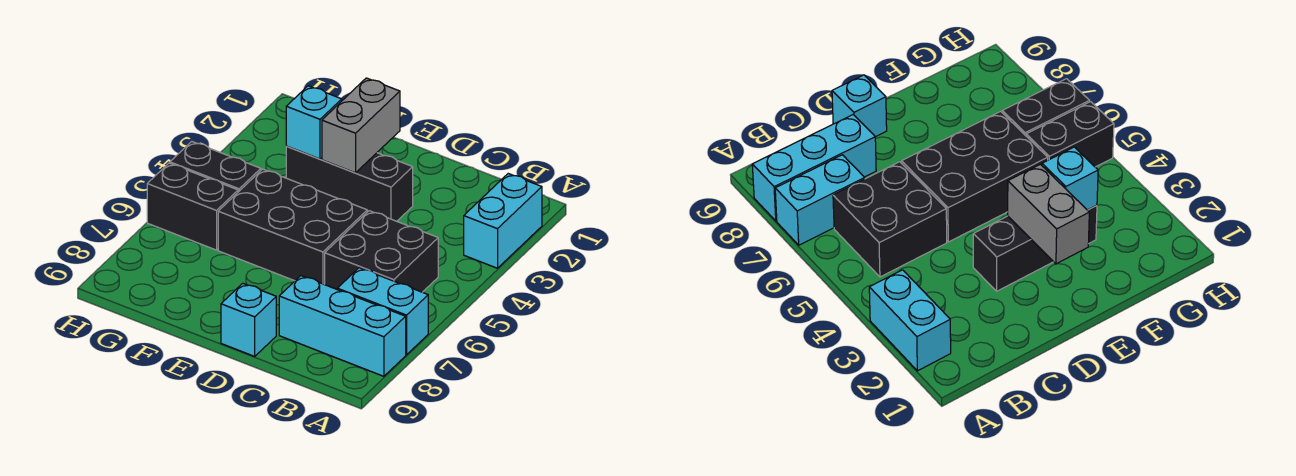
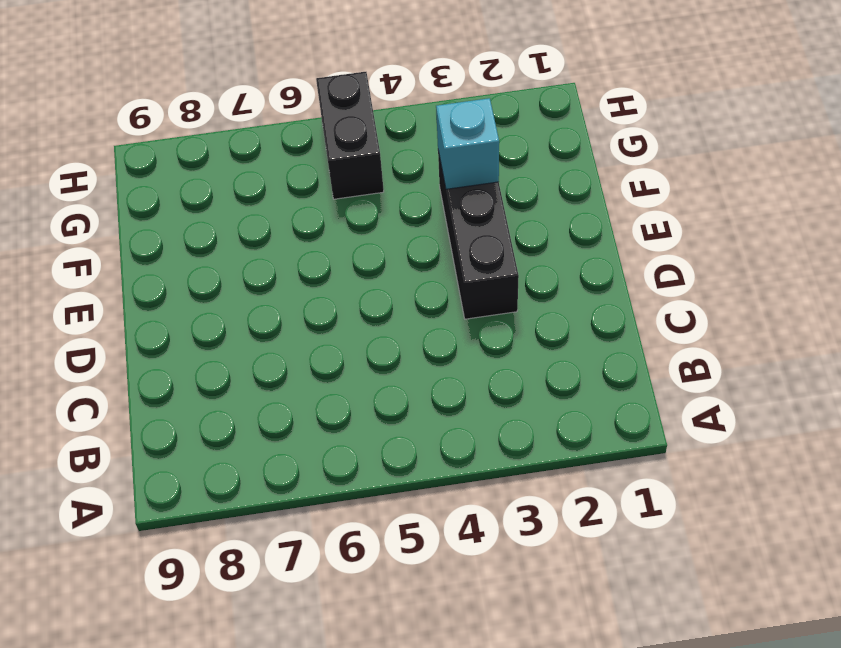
none -> cyan 1x2 brick [464,174,542,268]
none -> cyan 1x2 brick [337,268,428,355]

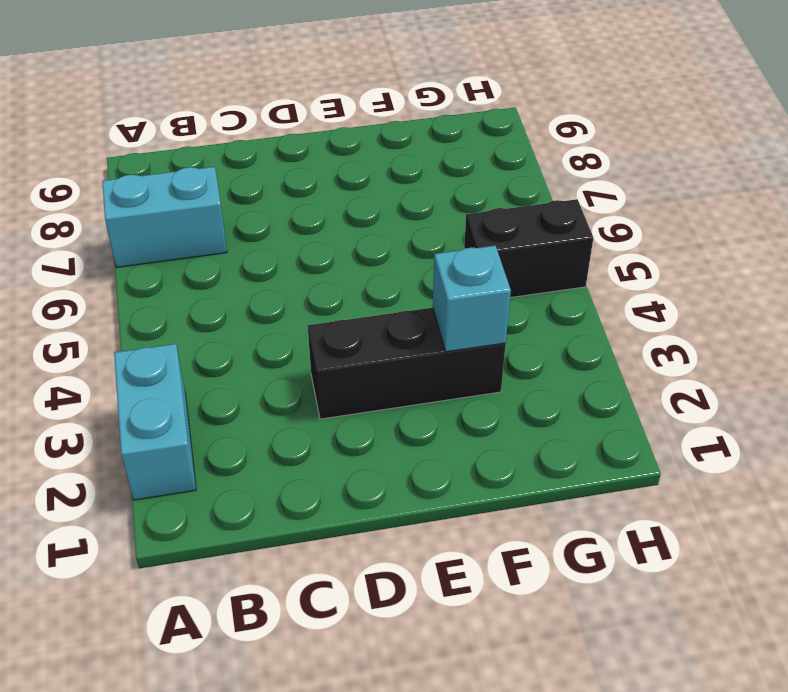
none -> cyan 1x3 brick [279,276,406,376]
none -> black 2x2 brick [325,211,438,292]

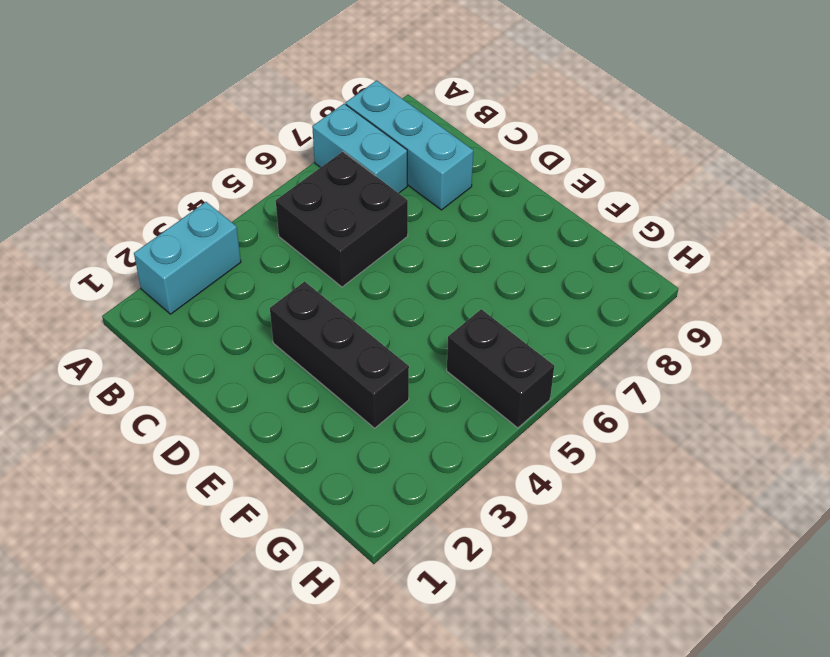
none -> black 2x3 brick [218,169,367,285]
none -> cyan 1x1 brick [221,283,276,356]

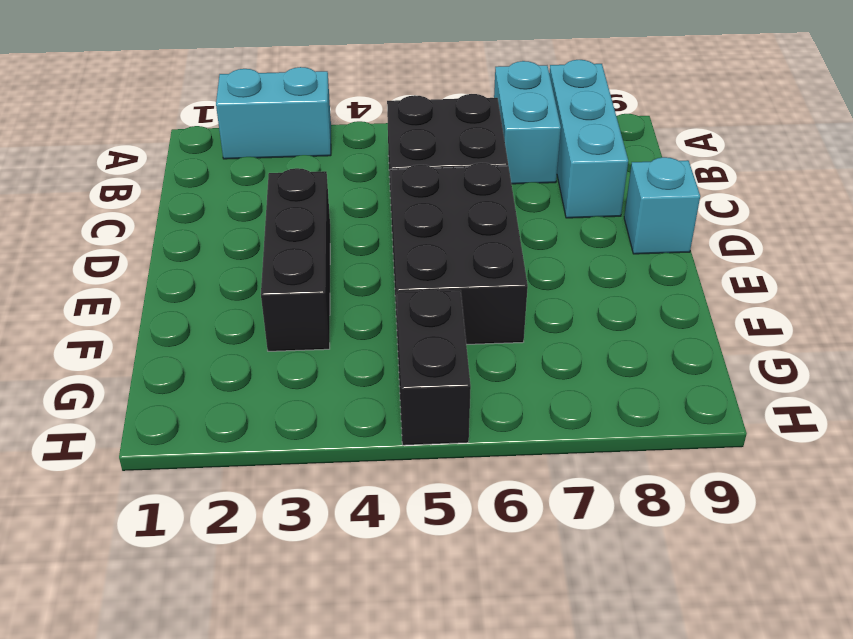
none -> black 1x2 brick [147,163,238,250]
none -> grey 1x2 brick [322,78,400,173]

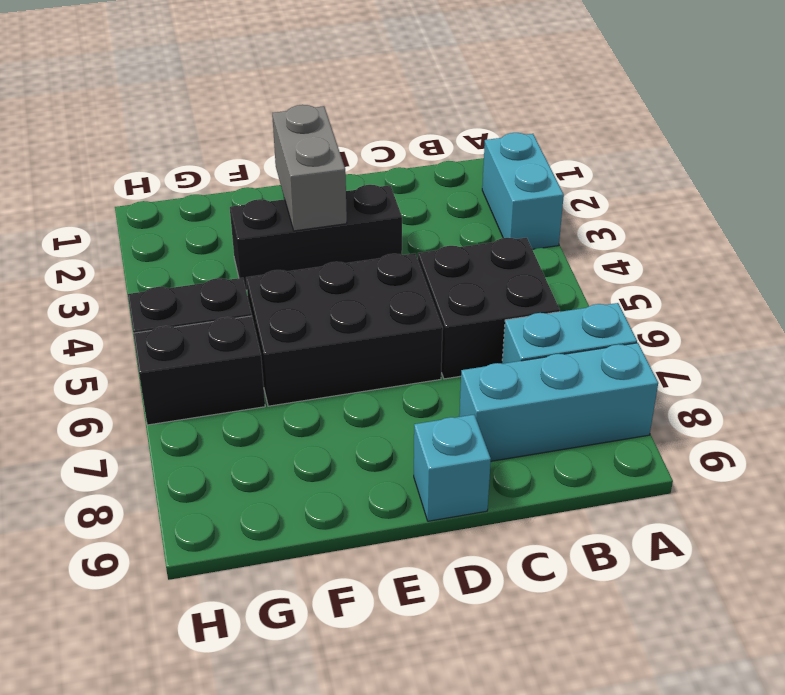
none -> cyan 1x1 brick [286,86,342,159]

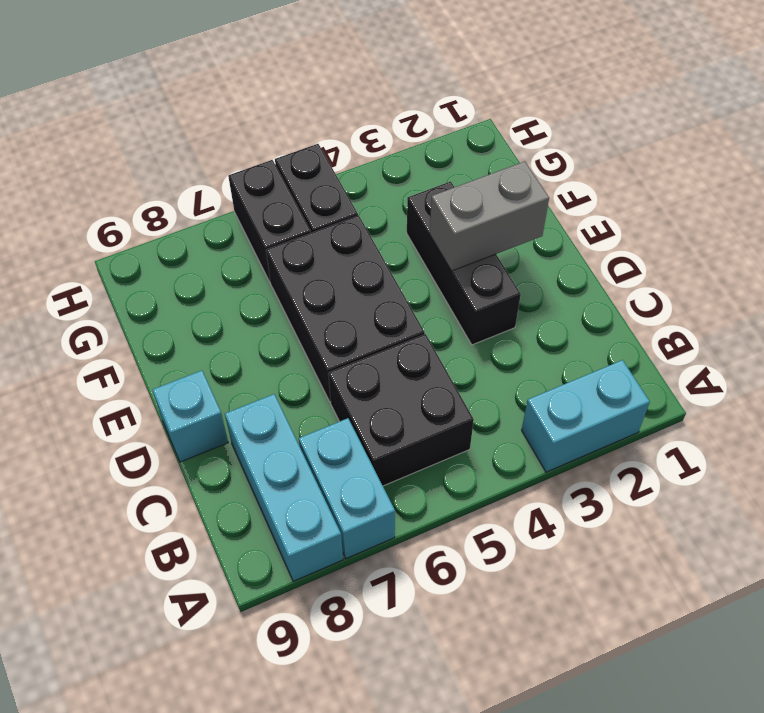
none -> cyan 1x1 brick [286,86,342,159]

